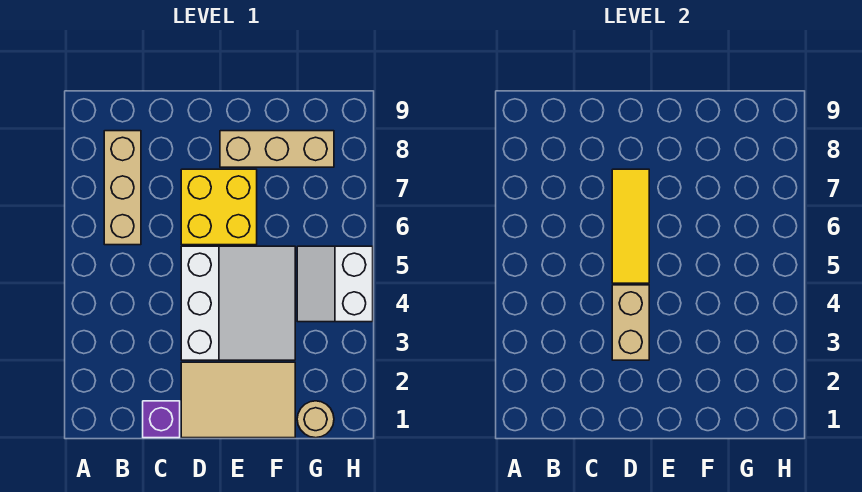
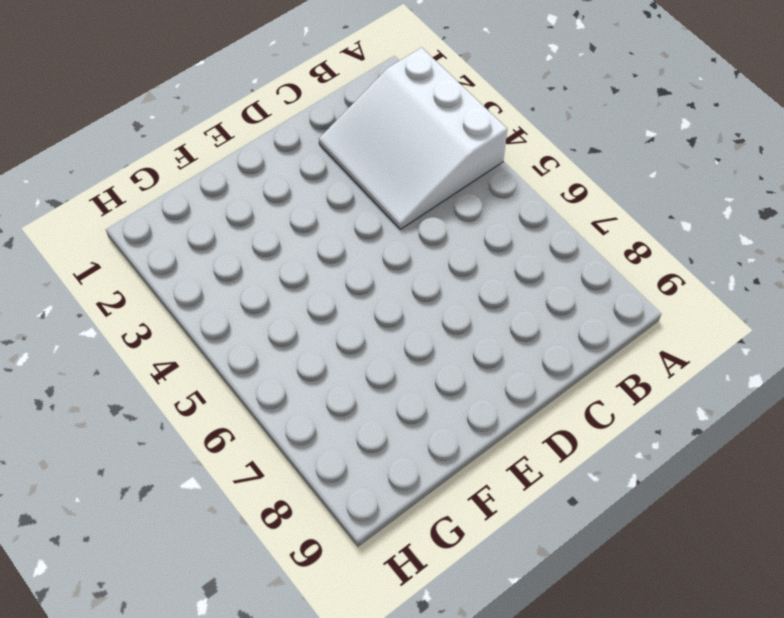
white 3x3 slope [319,47,507,229] -> white 3x3 slope moved to [181,246,295,360]
none -> tan 1x3 brick [104,131,141,245]
none -> purple 1x1 brick [143,401,180,438]

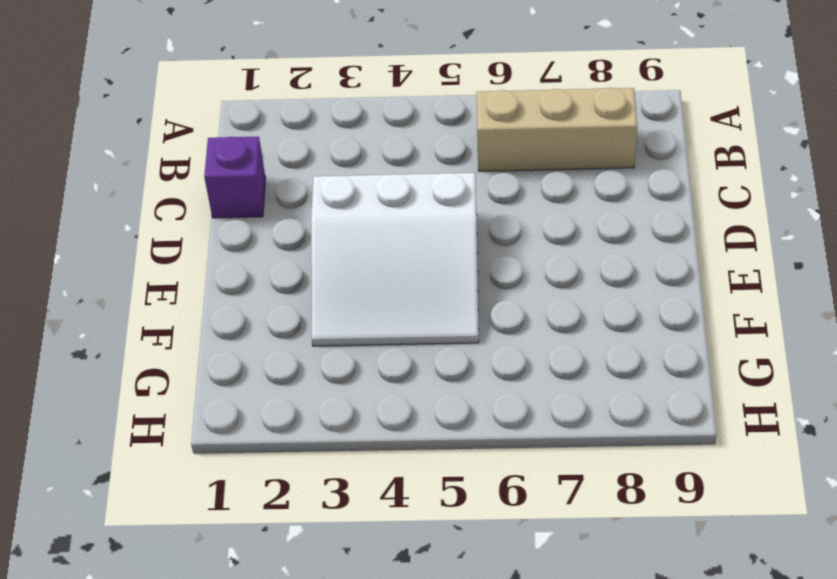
none -> tan 2x3 tile [181,362,295,438]
none -> yellow 2x2 brick [181,169,257,245]

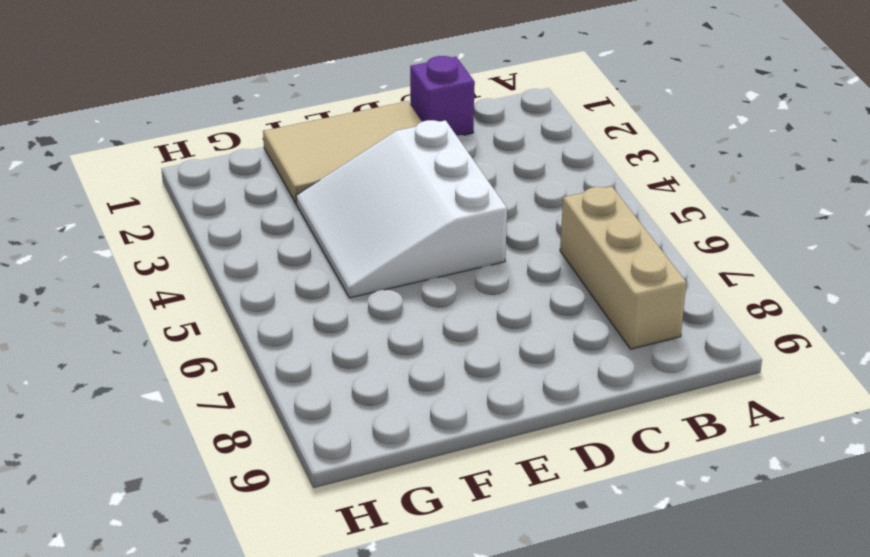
none -> yellow 2x2 brick [181,169,257,245]
none -> tan 1x3 brick [220,131,334,167]

